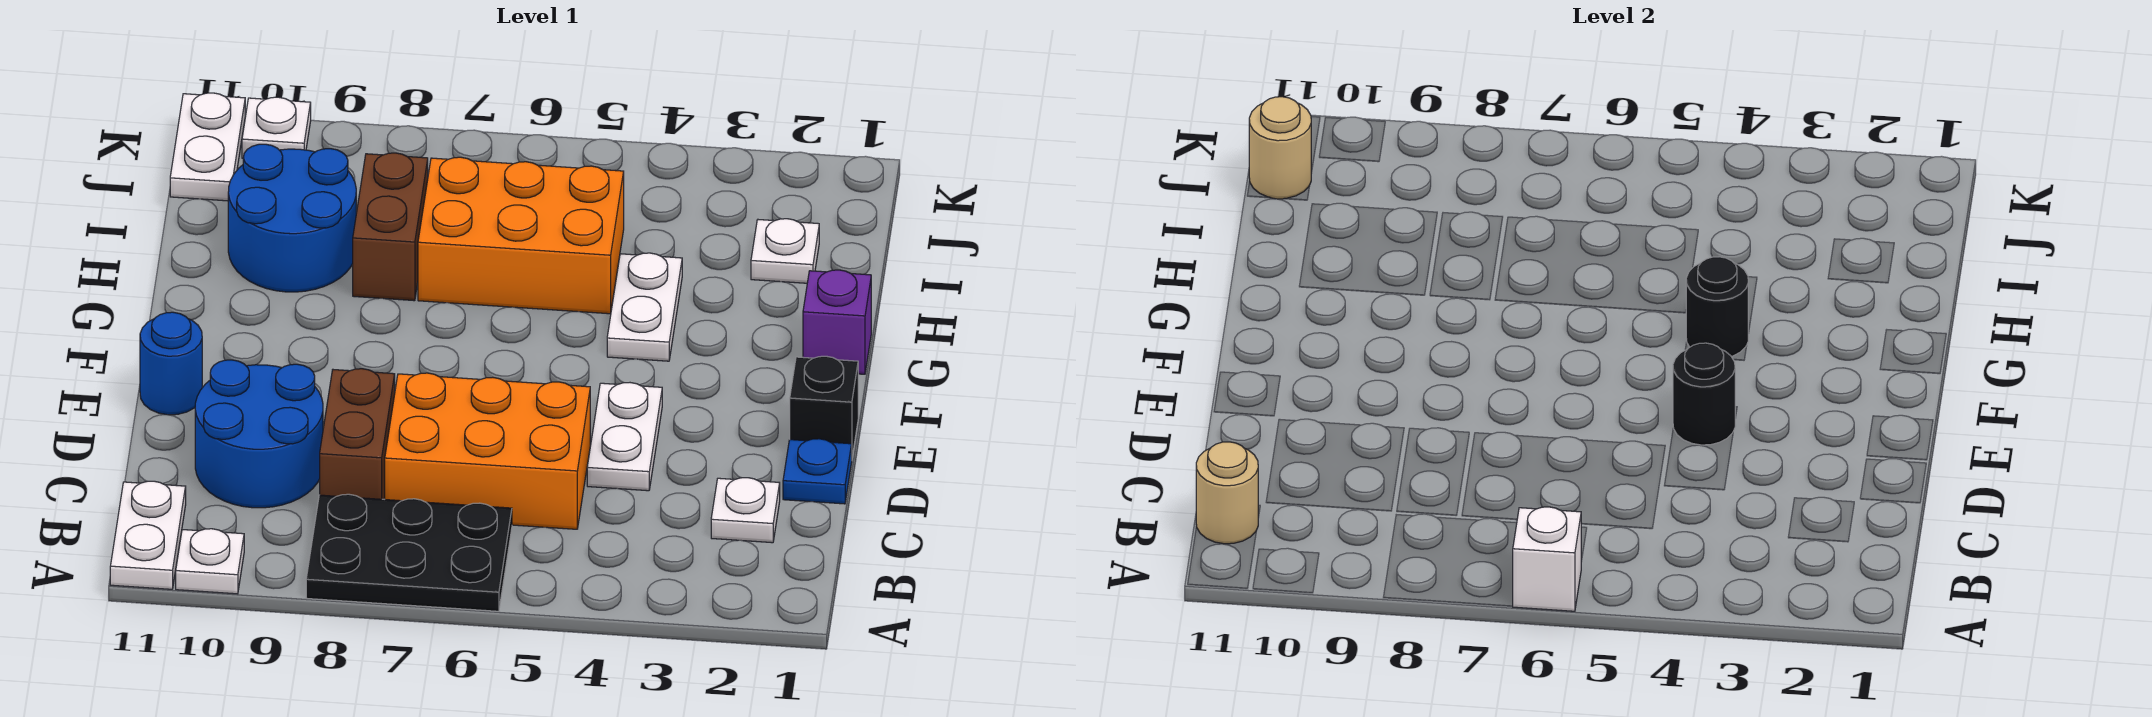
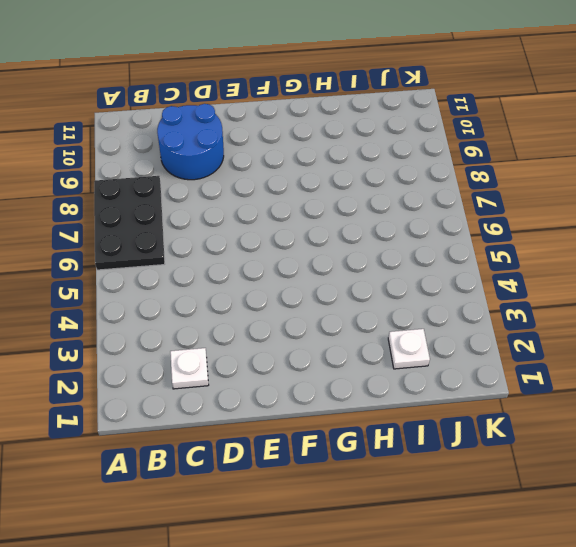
none -> white 1x1 plate [176,529,244,594]
none -> white 1x2 plate [110,481,186,589]
none -> orange 2x3 brick [385,373,590,529]

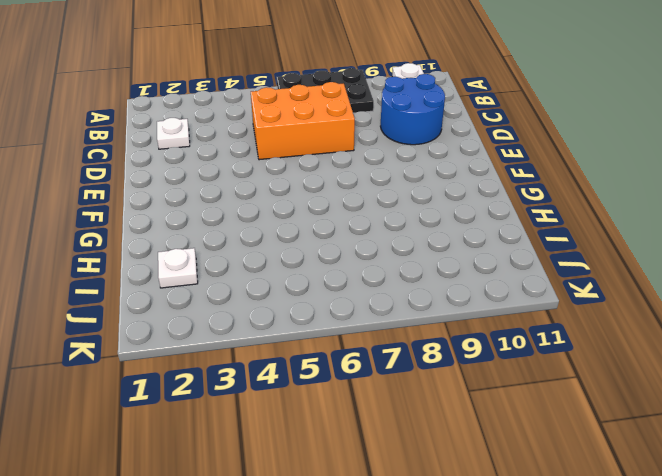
none -> white 1x2 plate [110,481,186,589]
none -> brown 1x2 brick [320,369,395,499]
none -> blue 1x1 plate [783,439,852,504]

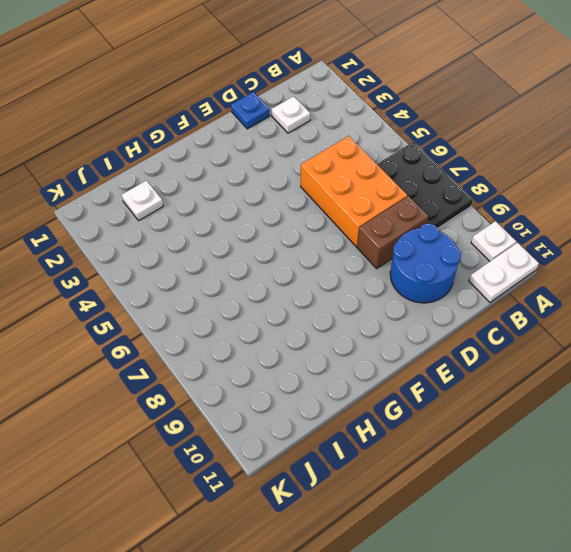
none -> white 1x2 plate [587,383,662,491]
none -> black 1x1 brick [790,356,858,457]
none -> blue 1x1 round brick [140,312,202,415]

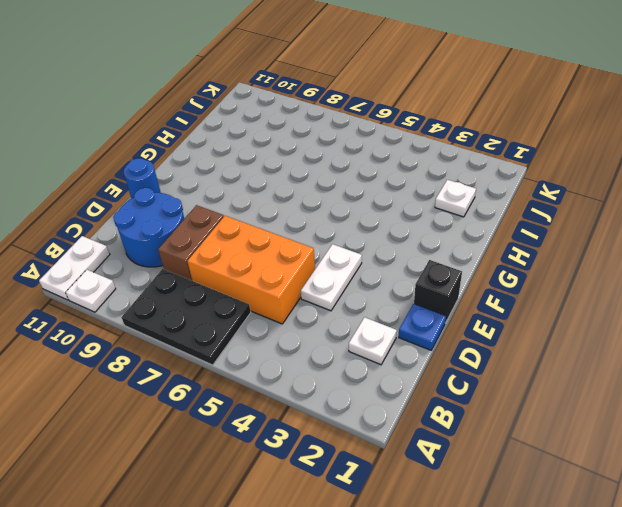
none -> purple 1x1 brick [803,270,871,374]
none -> white 1x2 plate [607,253,682,361]
none -> orange 2x3 brick [418,157,624,314]

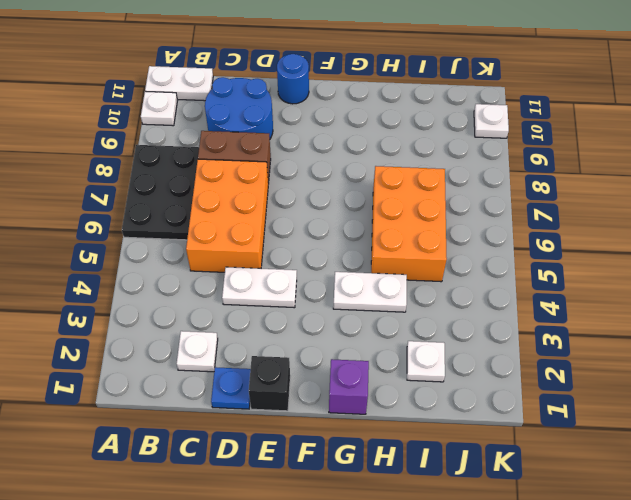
none -> brown 1x2 brick [353,153,428,301]
none -> blue 2x2 round brick [228,144,356,292]
none -> white 1x2 plate [170,93,245,201]

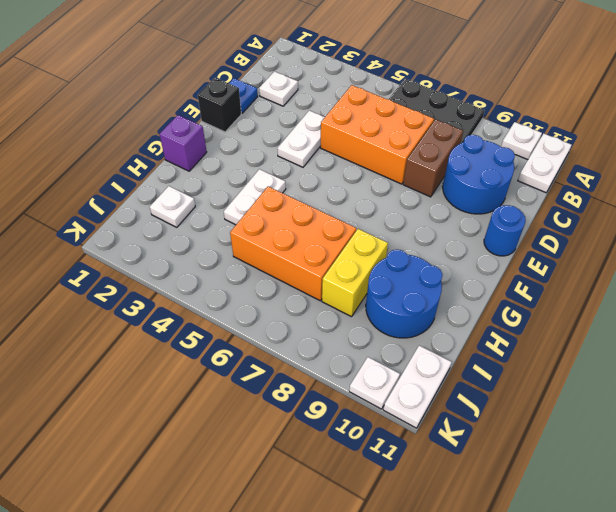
yellow 1x2 brick [322,229,388,317] -> brown 1x2 brick [353,153,428,301]
none -> white 1x1 brick [1513,507,1581,611]
none -> tan 1x1 round brick [1196,442,1258,544]
none -> black 1x1 round brick [1673,343,1735,445]

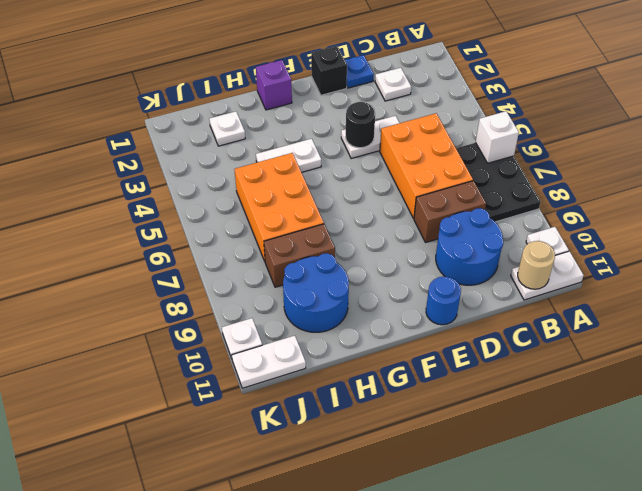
none -> black 1x1 round brick [1686,257,1748,356]
none -> tan 1x1 round brick [1249,97,1311,199]

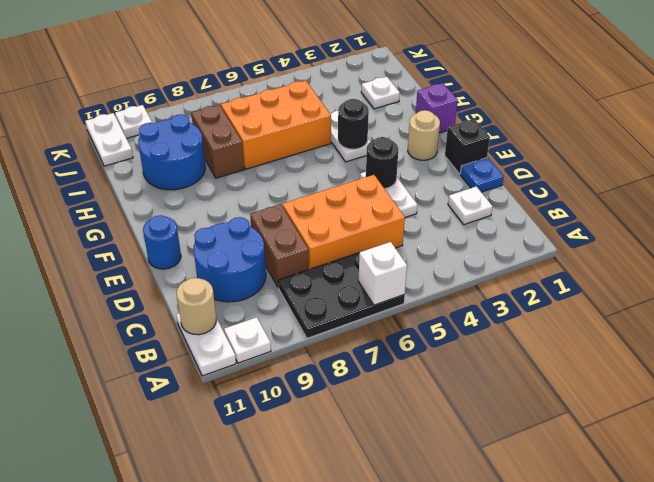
tan 1x1 round brick [408,110,440,160] -> tan 1x1 round brick moved to [1249,97,1311,199]

